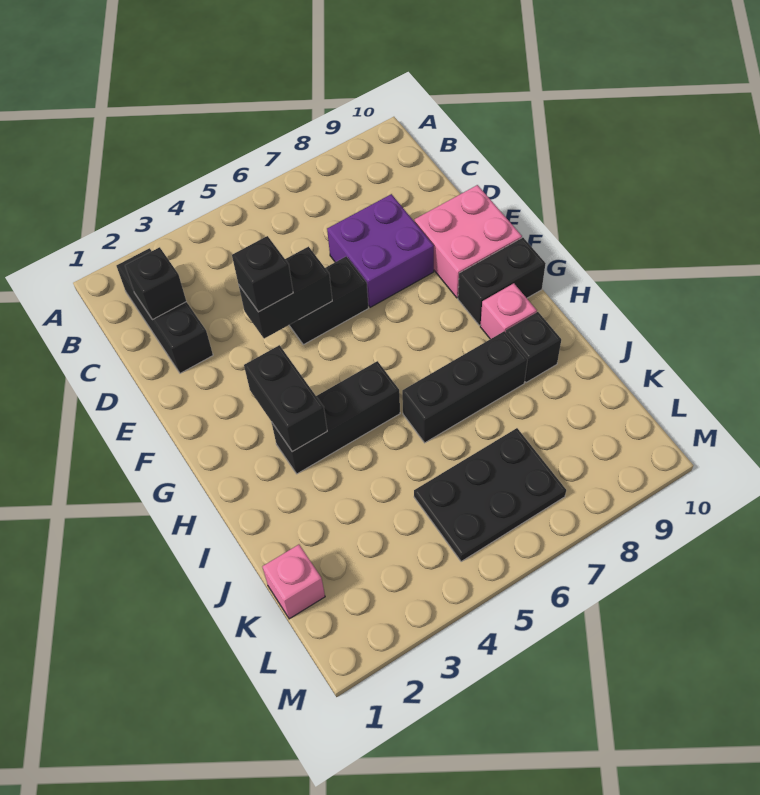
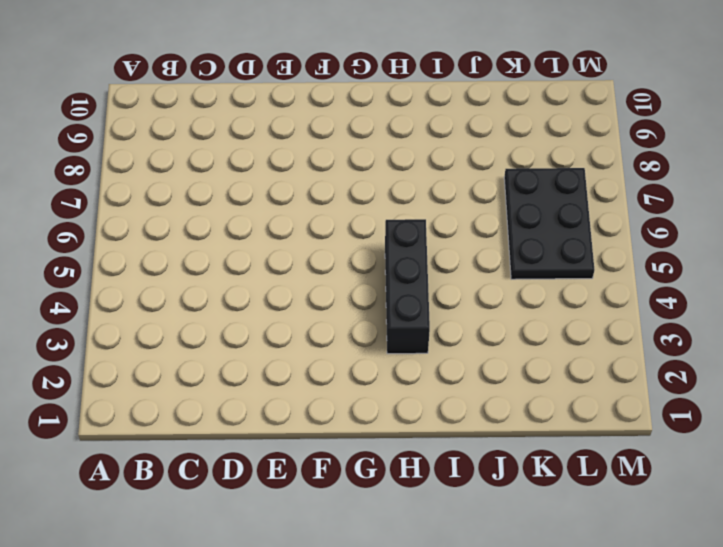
none -> black 1x3 brick [116,248,213,373]
none -> purple 2x2 brick [327,194,434,307]
none -> black 1x2 brick [289,256,369,345]

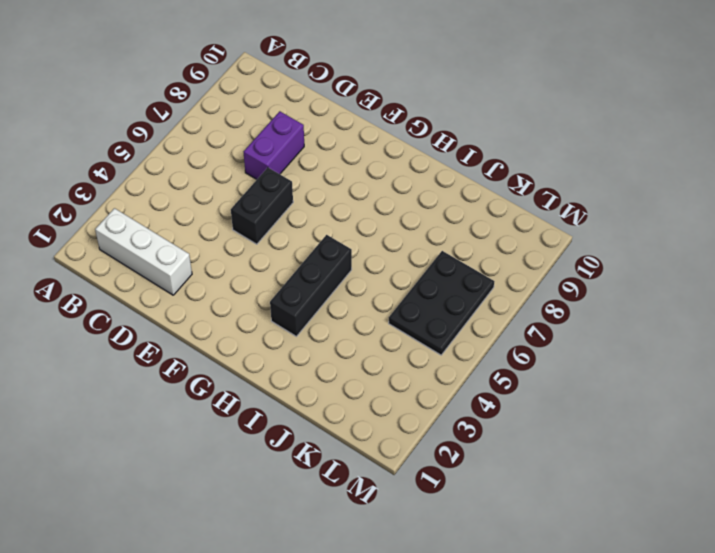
white 1x3 brick [95,208,192,295] -> black 1x3 brick [116,248,213,373]
purple 1x2 brick [244,111,304,179] -> purple 2x2 brick [327,194,434,307]
none -> pink 2x2 brick [415,185,522,298]
none -> black 1x2 brick [458,238,546,325]
none -> pink 1x1 brick [480,283,537,339]

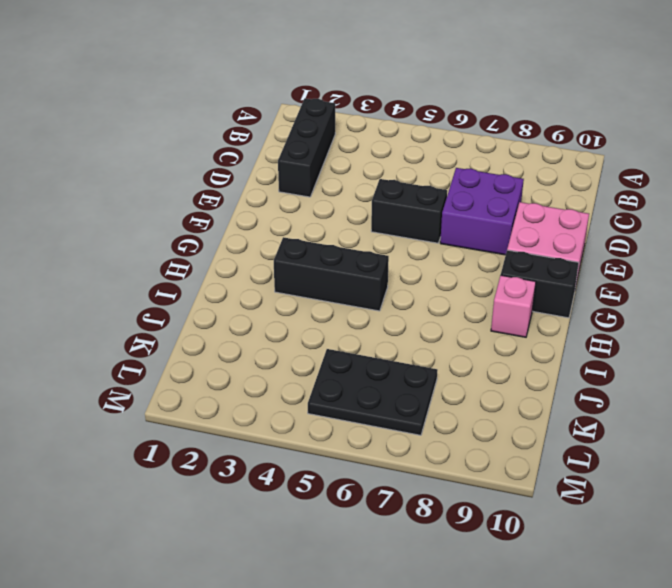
none -> black 1x3 brick [402,331,528,443]
none -> black 1x1 brick [506,312,561,383]
none -> pink 1x1 brick [262,545,325,619]

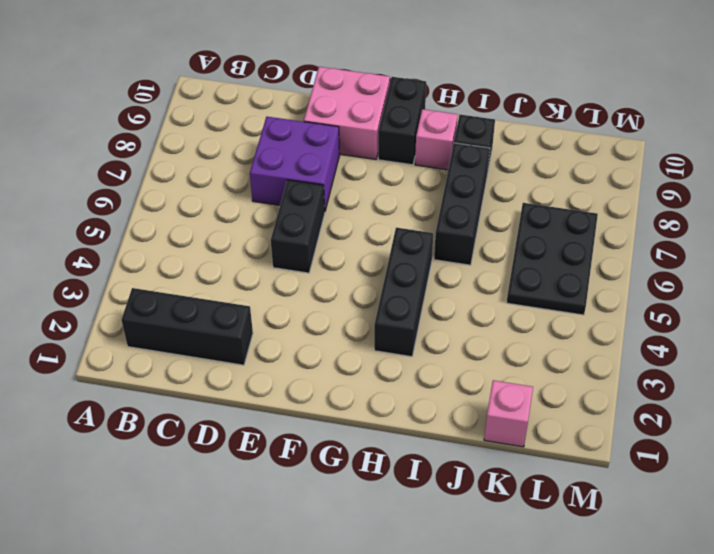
none -> black 1x1 brick [125,247,186,320]
none -> black 1x2 brick [239,247,332,339]
none -> black 1x2 brick [244,345,327,452]

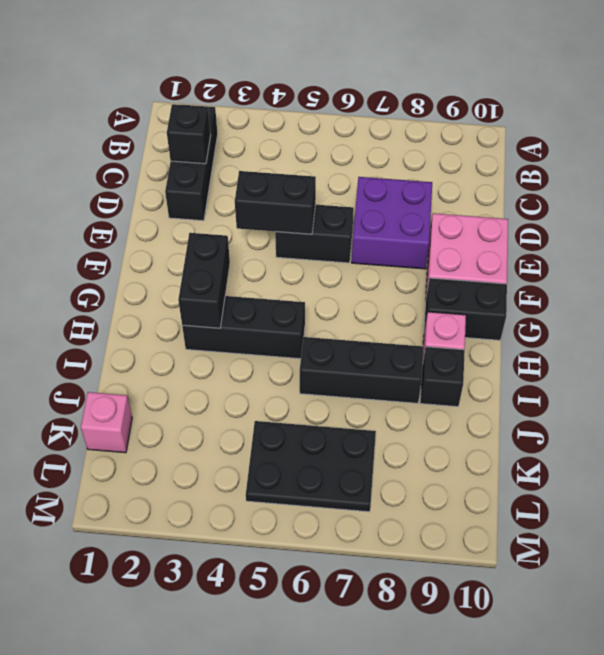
none -> black 1x1 brick [232,236,293,312]

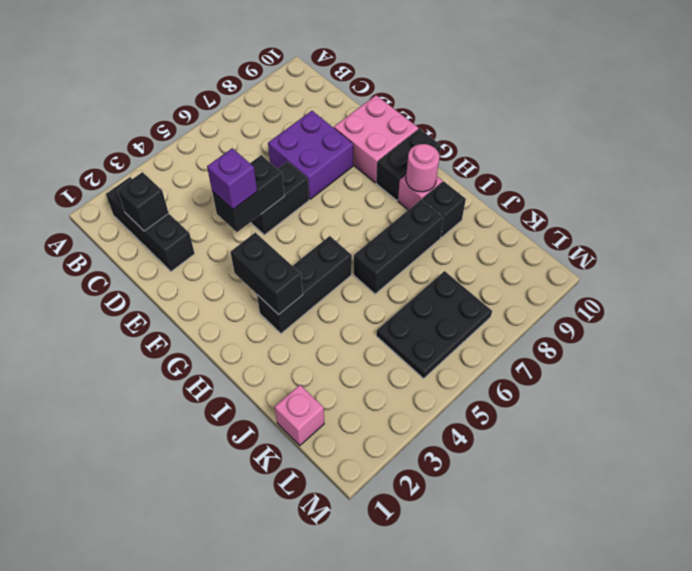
purple 1x1 brick [207,148,257,209] -> black 1x1 brick [232,236,293,312]
pink 1x1 round brick [406,144,439,192] -> none

